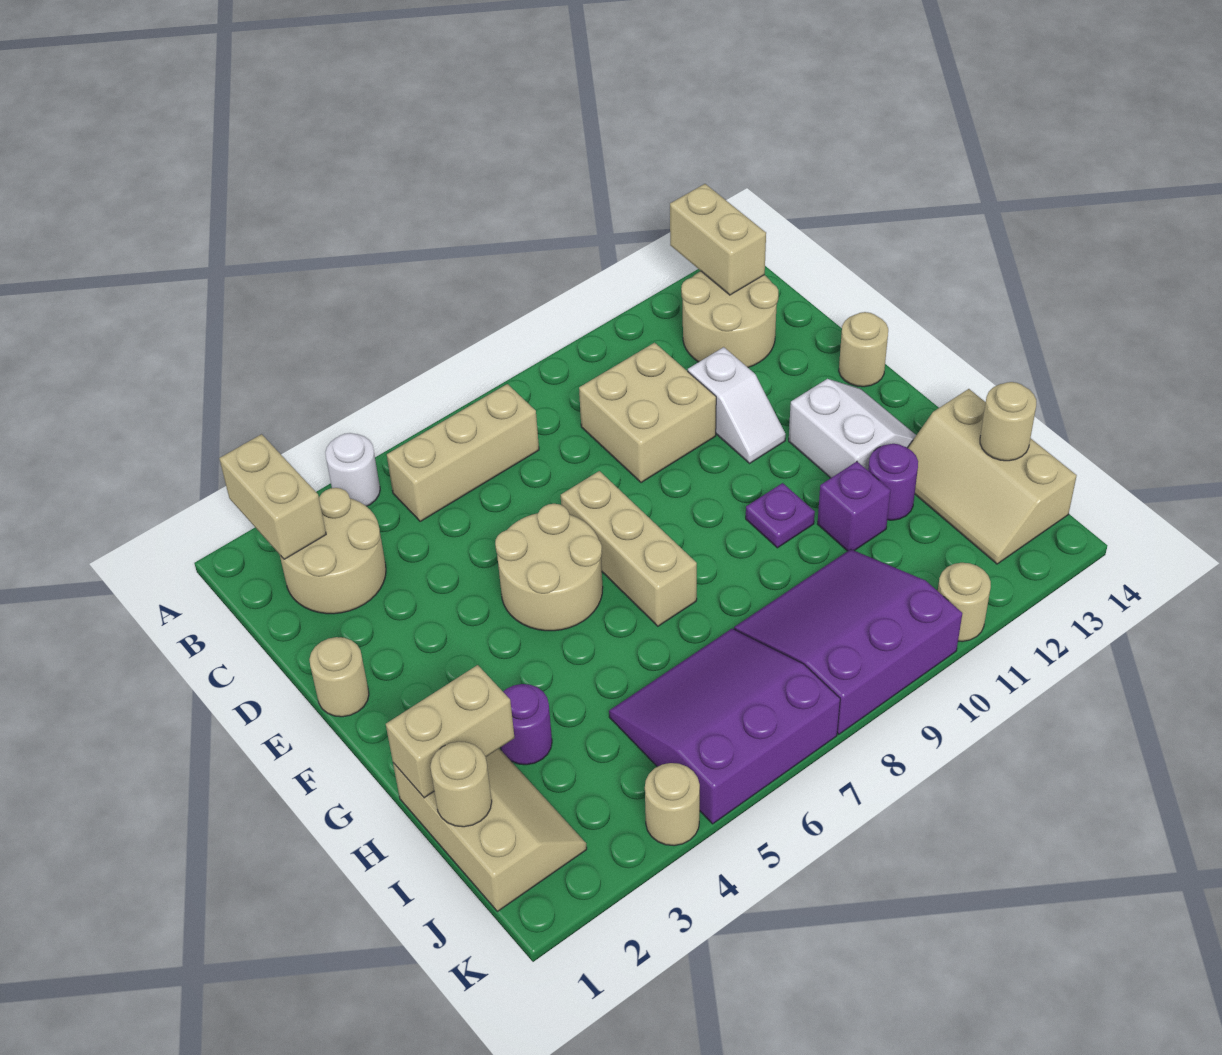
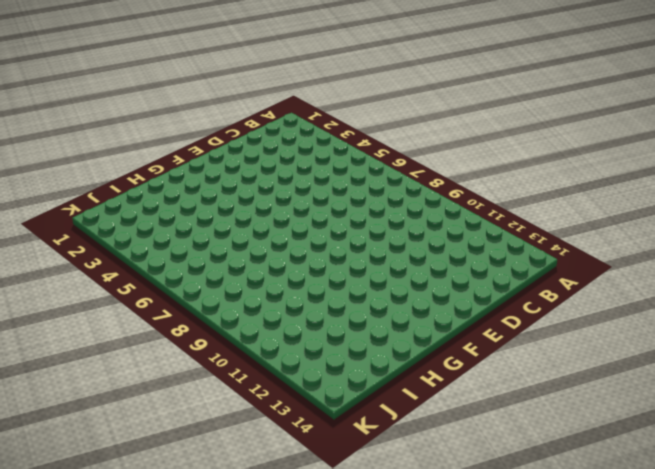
none -> white 1x1 round brick [325,433,380,506]
none -> tan 2x2 round brick [280,488,386,614]
none -> tan 1x3 brick [387,384,539,521]

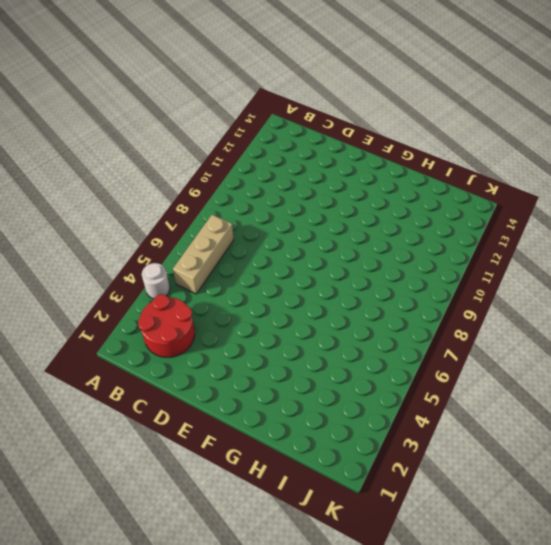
red 2x2 round brick [138,294,195,357] -> tan 2x2 round brick [280,488,386,614]
none -> tan 2x2 round brick [681,271,778,367]
none -> tan 2x2 brick [579,343,716,483]
none -> white 1x2 slope [688,347,786,463]

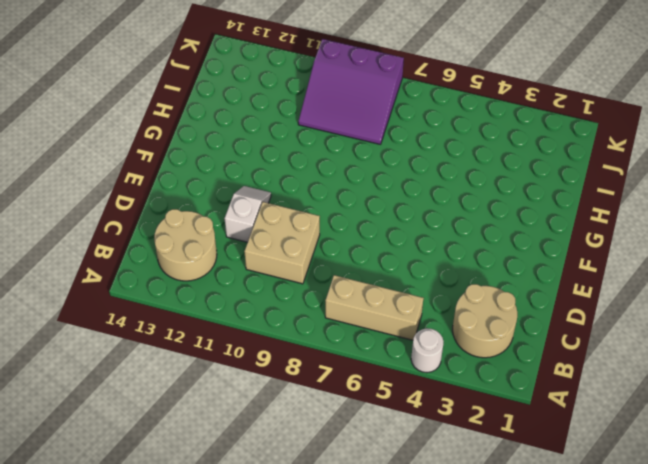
none -> tan 1x1 round brick [309,637,369,717]
none -> tan 2x2 round brick [495,504,603,631]
none -> tan 1x3 brick [561,471,697,626]

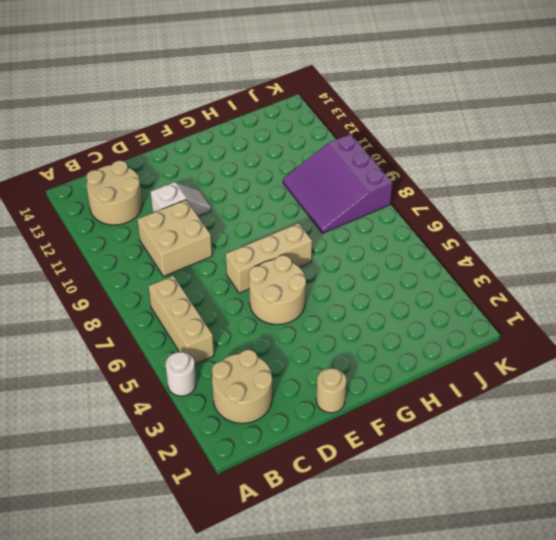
none -> tan 1x1 round brick [839,312,888,387]
none -> white 2x2 slope [789,379,916,478]
none -> purple 1x1 plate [746,483,815,548]

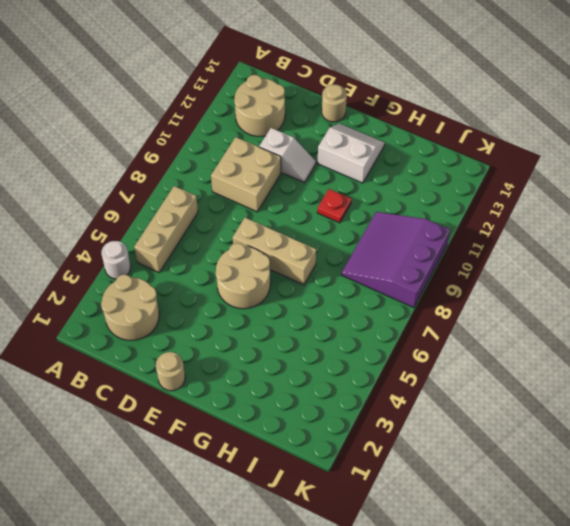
red 1x1 plate [317,189,351,223] -> purple 1x1 plate [746,483,815,548]
none -> tan 2x3 slope [393,749,587,911]
none -> purple 1x1 round brick [501,684,552,765]
none -> purple 1x1 brick [818,462,891,551]

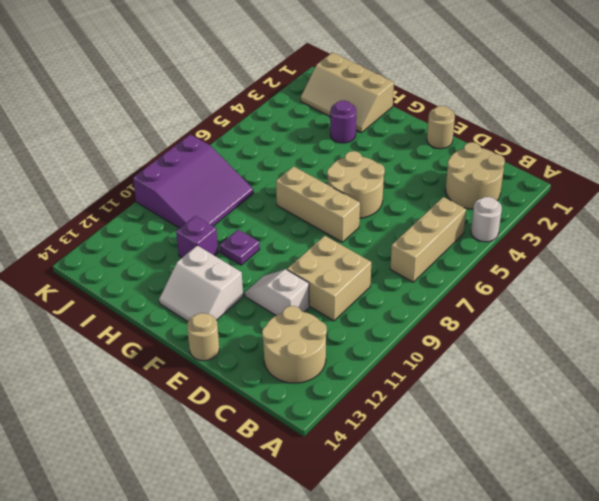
none -> purple 1x1 round brick [868,444,918,520]
none -> tan 2x3 slope [908,389,1077,564]
none -> purple 3x3 slope [609,628,840,824]

